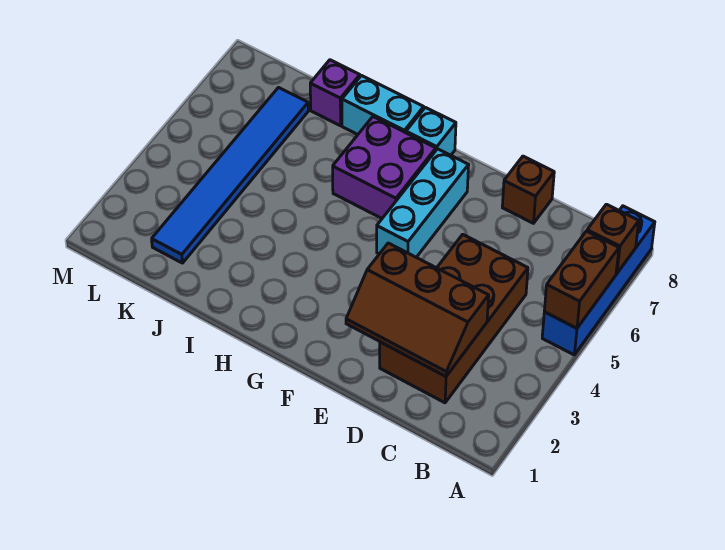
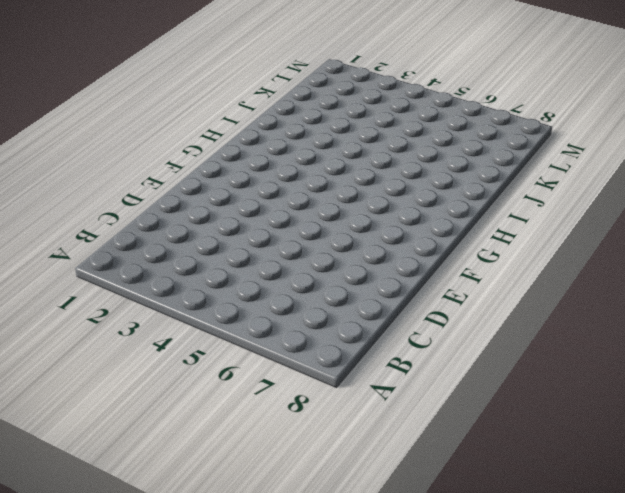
none -> blue 1x4 brick [542,206,655,355]
none -> brown 2x4 brick [380,234,528,403]
none -> brown 1x1 brick [502,156,554,223]

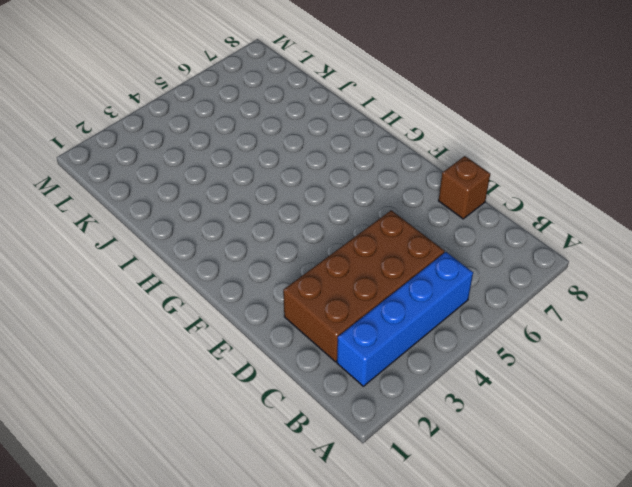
blue 1x4 brick [337,252,473,386] -> blue 1x4 brick moved to [542,206,655,355]
none -> cyan 1x3 brick [377,149,469,257]
none -> purple 2x2 brick [333,117,436,218]
none -> cyan 1x1 brick [406,107,456,155]

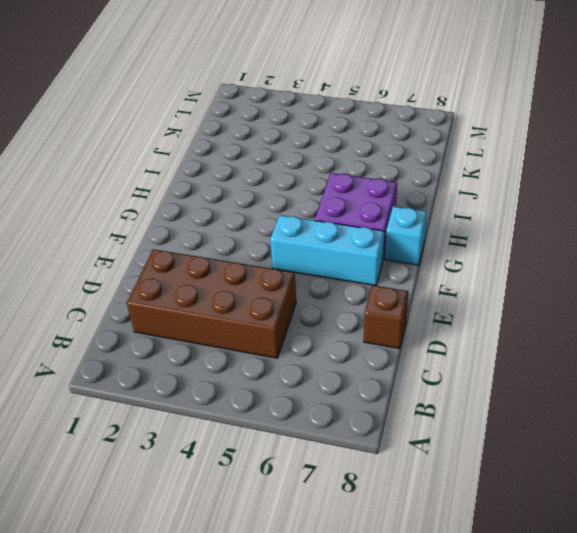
none -> blue 1x4 brick [542,206,655,355]
none -> cyan 1x2 brick [342,76,424,135]
none -> purple 1x1 brick [310,60,360,126]

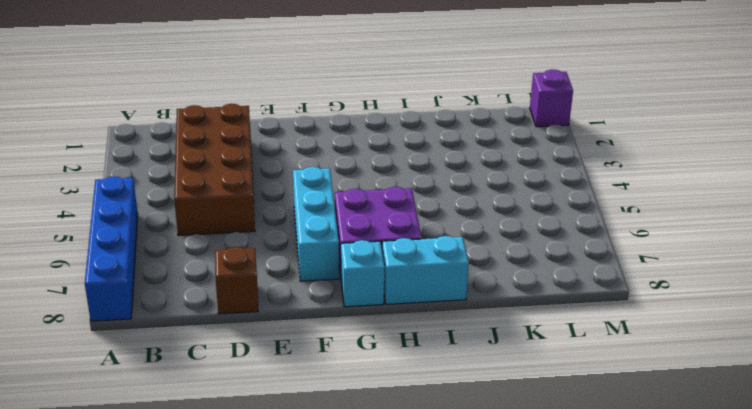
purple 1x1 brick [530,69,573,127] -> purple 1x1 brick moved to [310,60,360,126]
none -> blue 1x6 tile [152,88,308,263]
none -> brown 1x2 brick [544,231,619,328]
none -> brown 1x1 brick [587,204,639,273]

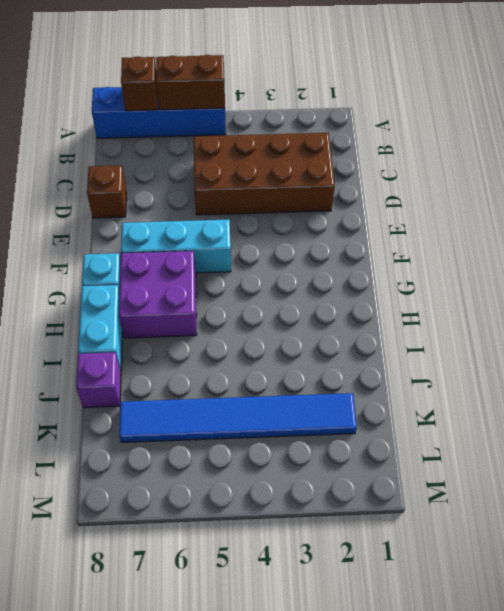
none -> brown 2x3 slope [346,243,489,376]

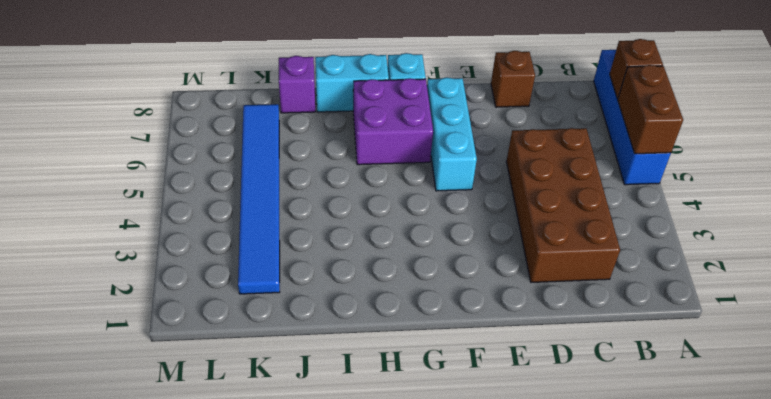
none -> brown 2x3 slope [346,243,489,376]

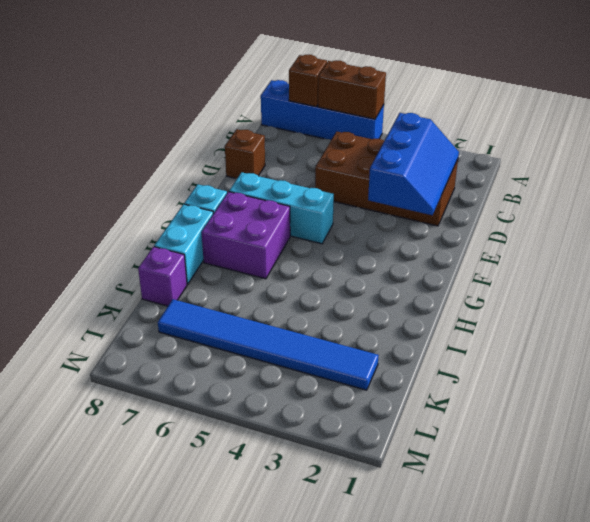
blue 2x3 slope [368,113,459,215] -> brown 2x3 slope [346,243,489,376]

